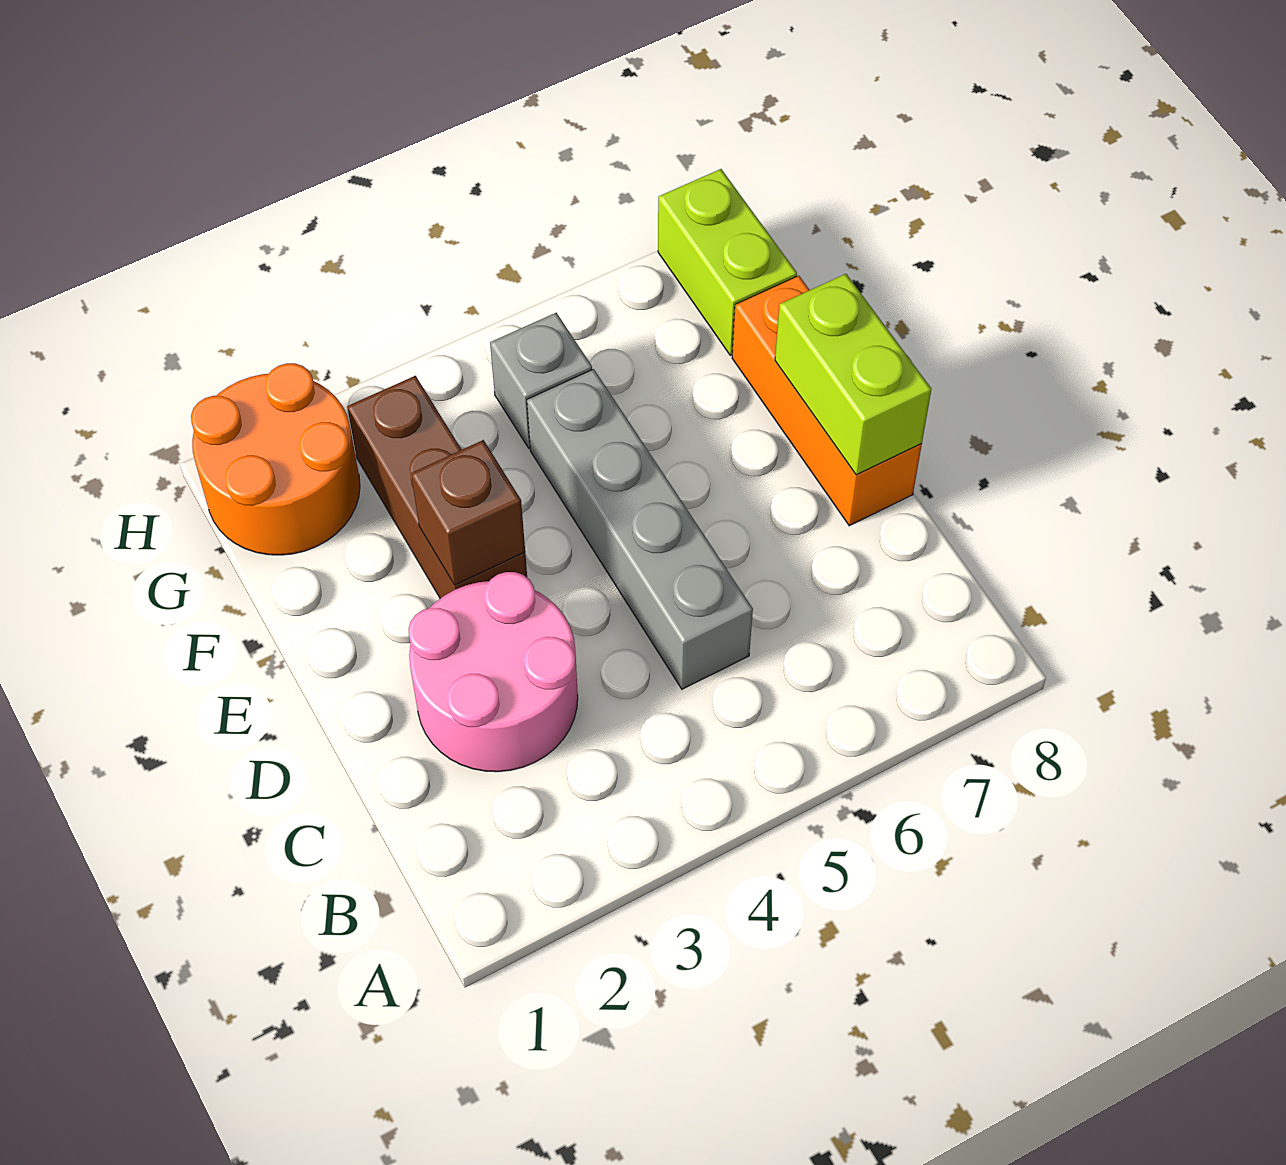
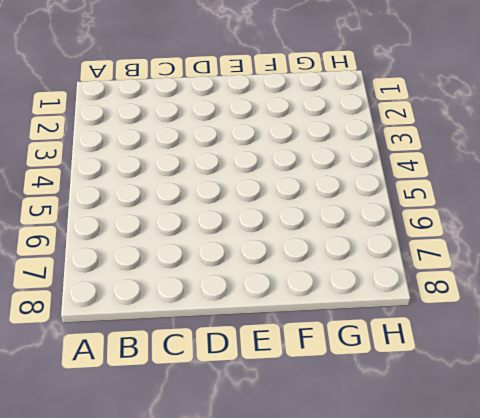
none -> pink 2x2 round brick [408,572,578,772]
none -> grey 1x4 brick [527,369,753,689]

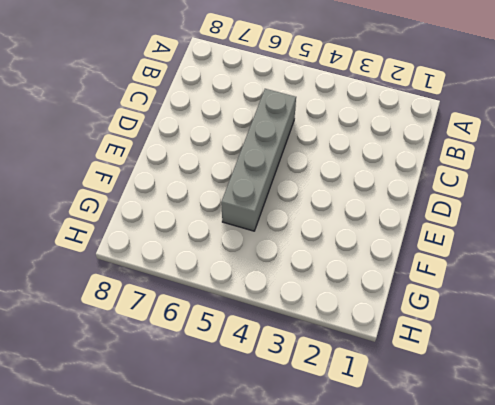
none -> pink 2x2 round brick [408,572,578,772]
none -> orange 1x3 brick [732,276,922,526]

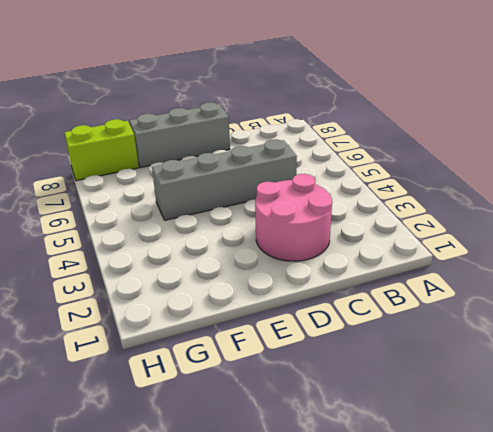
grey 1x3 brick [129,102,230,167] -> orange 1x3 brick [732,276,922,526]
none -> brown 1x3 brick [347,376,527,598]
none -> orange 2x2 round brick [191,363,360,555]

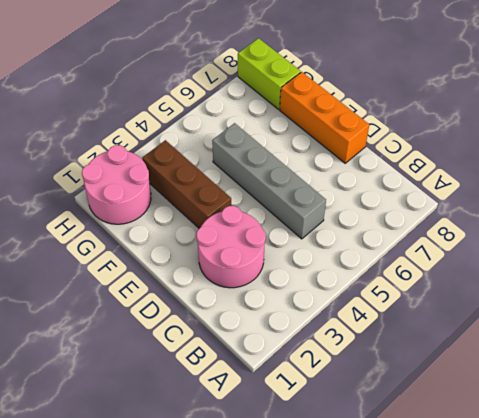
pink 2x2 round brick [82,145,151,224] -> orange 2x2 round brick [191,363,360,555]
none -> grey 1x1 brick [490,313,592,448]
none -> lime 1x2 brick [775,274,931,475]

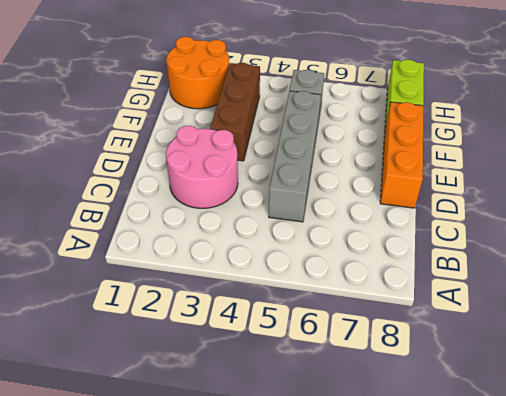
none -> lime 1x2 brick [775,274,931,475]
none -> brown 1x1 brick [411,440,525,585]

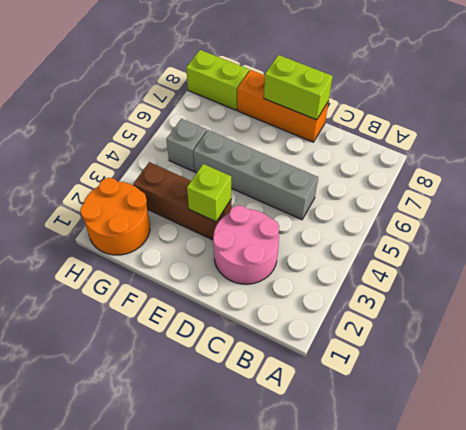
lime 1x1 brick [187,164,231,222] -> brown 1x1 brick [411,440,525,585]

